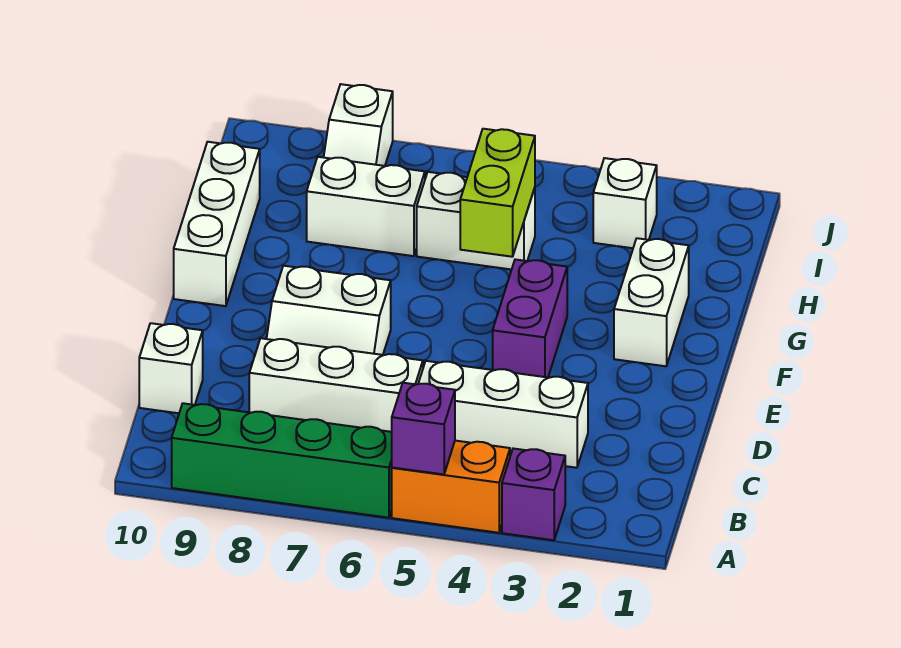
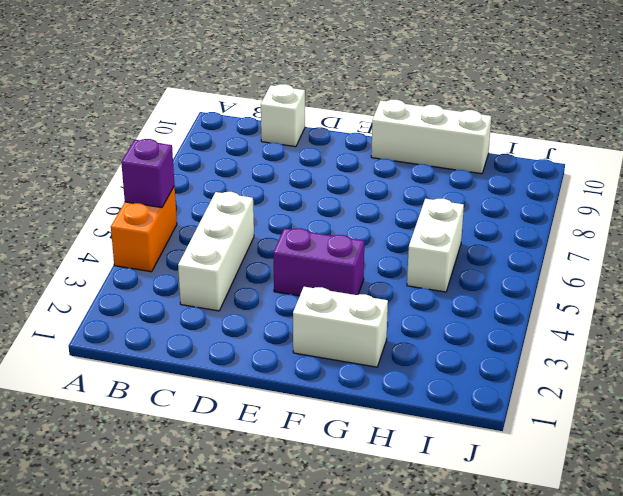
none -> purple 1x1 brick [502,449,565,540]
none -> green 1x4 brick [172,403,392,518]
none -> white 1x3 brick [249,338,423,432]

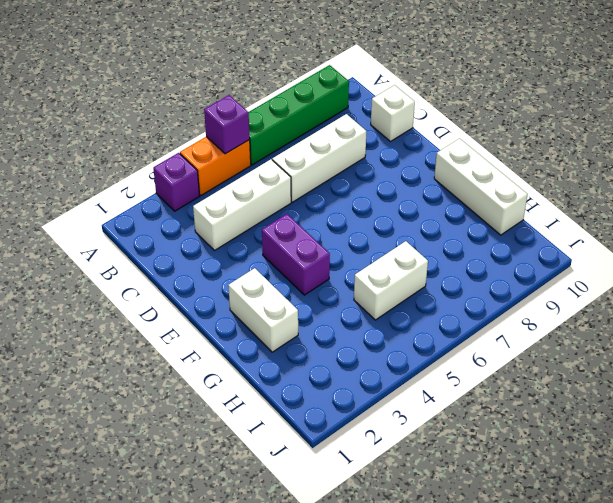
none -> white 2x2 slope [267,266,391,355]
none -> white 1x2 brick [307,157,425,256]
none -> white 1x1 brick [593,158,657,248]

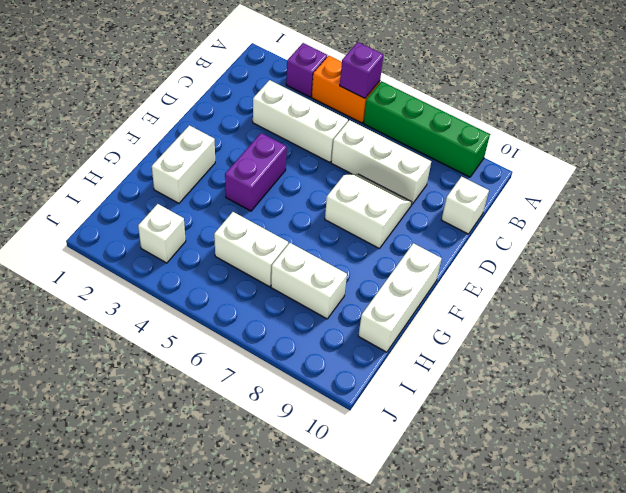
none -> white 1x2 slope [324,84,393,166]
none -> lime 1x2 brick [460,129,535,257]

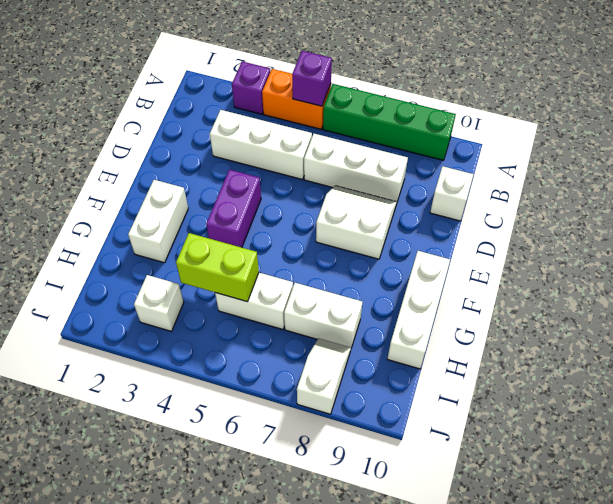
lime 1x2 brick [176,233,259,302] -> lime 1x2 brick turned to [460,129,535,257]

